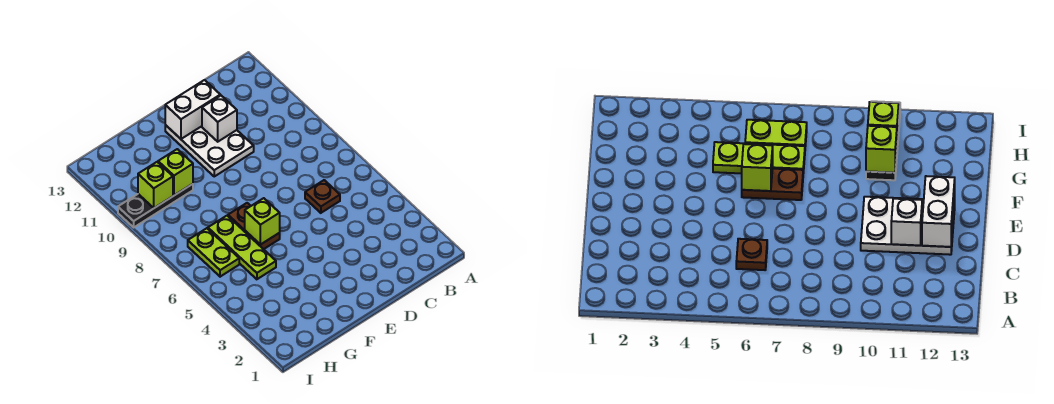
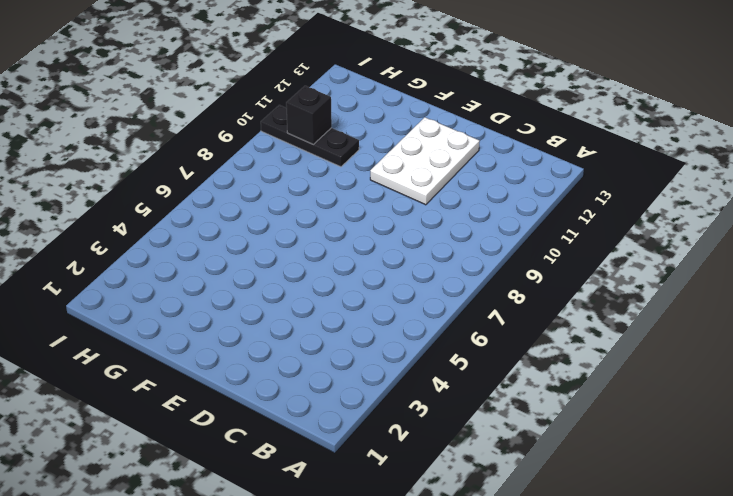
black 1x1 brick [286,86,332,144] -> lime 1x1 brick [138,162,173,208]
none -> brown 1x1 plate [305,180,340,213]
none -> brown 1x2 plate [228,203,280,249]

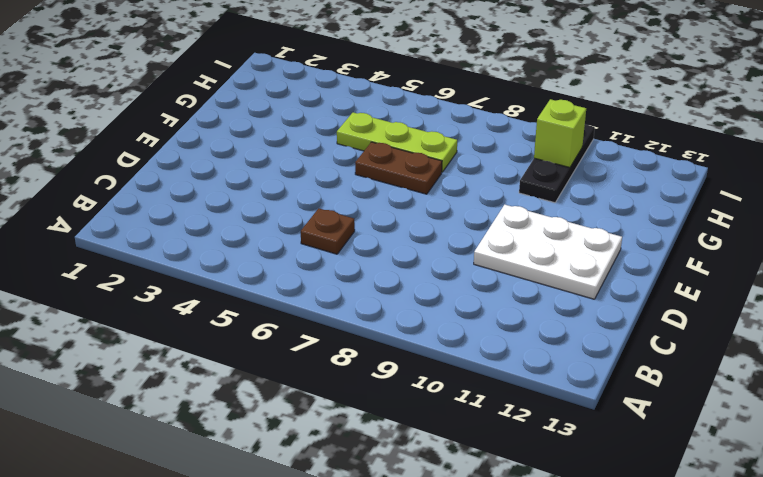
none -> lime 1x2 plate [188,228,239,277]
none -> white 1x1 brick [202,96,237,142]

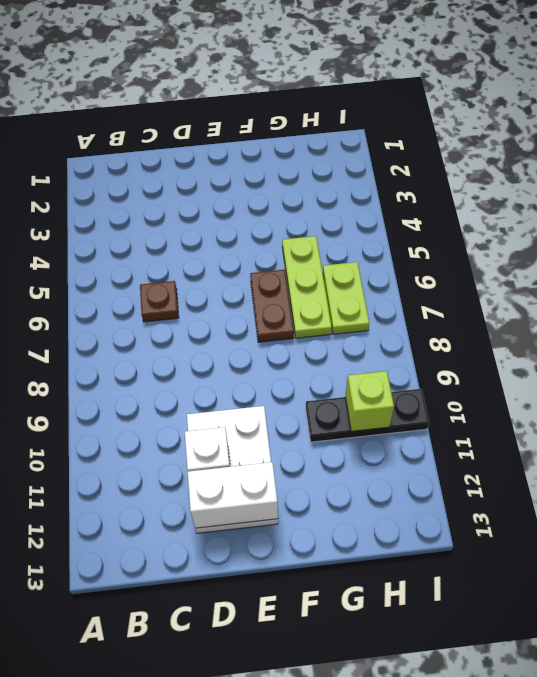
none -> lime 1x1 brick [245,198,280,245]
none -> lime 1x1 brick [158,149,193,195]

